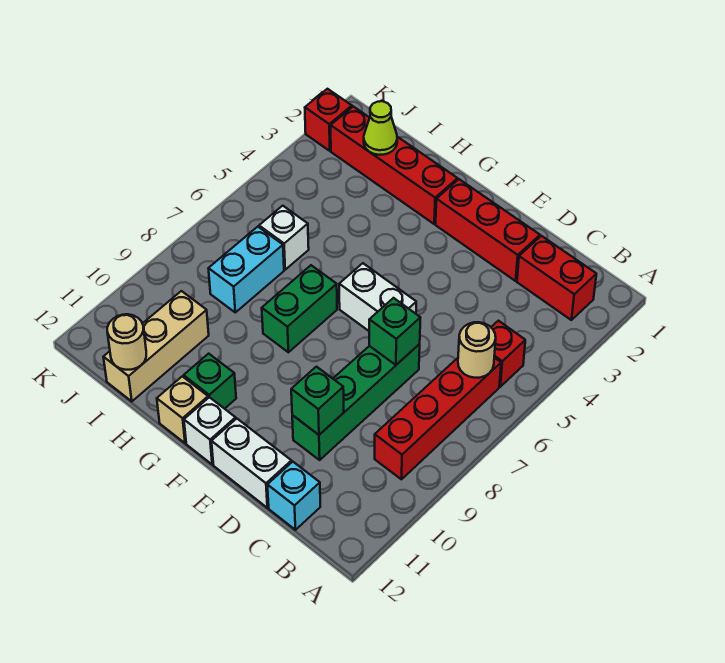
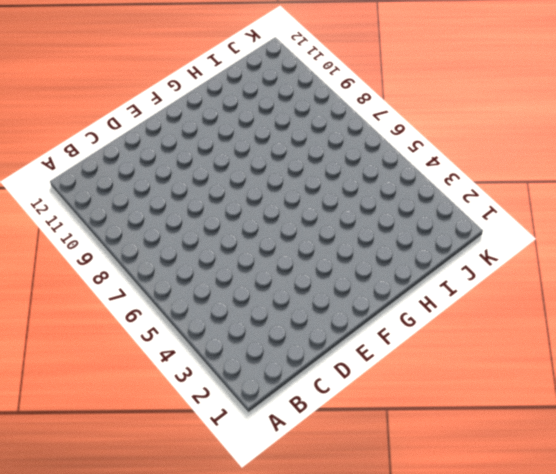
none -> red 1x2 brick [517,236,596,320]
none -> red 1x1 brick [491,321,525,387]
none -> red 1x4 brick [375,358,501,479]

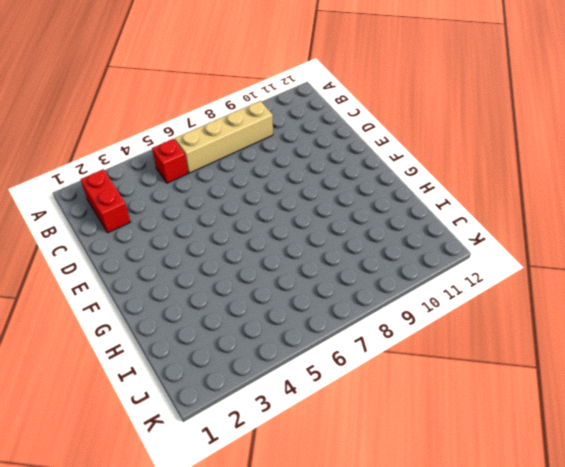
tan 1x4 brick [175,101,273,173] -> red 1x4 brick [375,358,501,479]
none -> cyan 1x1 brick [267,462,320,530]
none -> red 1x3 brick [436,179,540,281]
none -> green 1x4 brick [292,344,420,460]

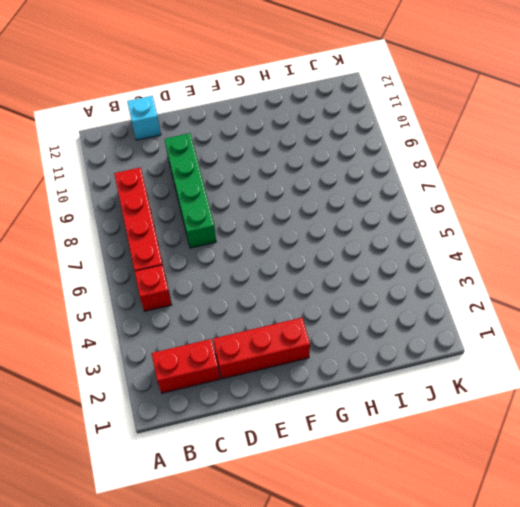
none -> white 1x2 brick [211,419,292,508]
none -> white 1x2 brick [339,263,416,331]
none -> white 1x1 brick [184,397,236,464]

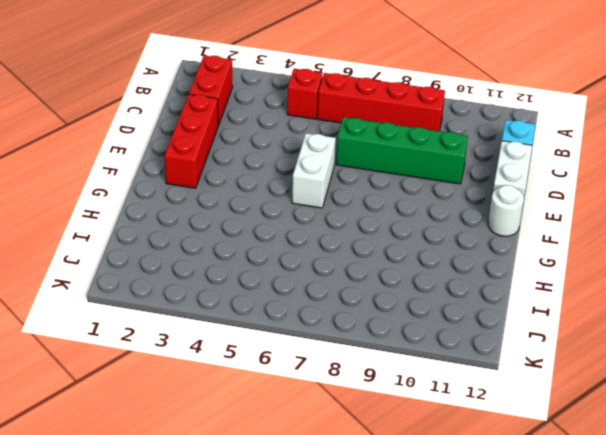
white 1x1 round brick [488,185,524,236] -> white 1x1 brick [184,397,236,464]
none -> red 1x4 brick [331,107,458,224]
none -> green 1x2 brick [262,265,337,352]
none -> green 1x1 brick [184,354,236,409]

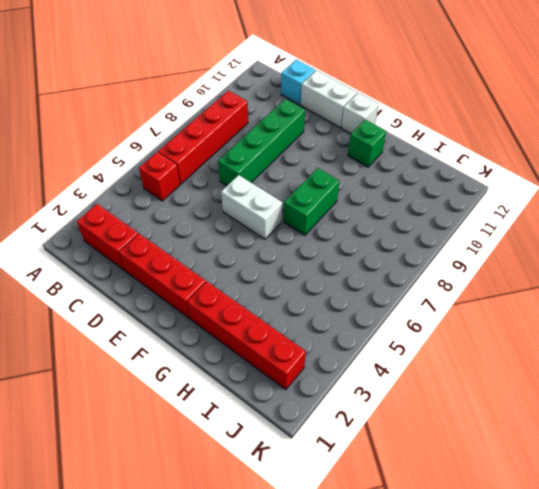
none -> tan 1x1 brick [157,376,208,443]
none -> white 1x1 brick [259,206,309,270]
none -> cyan 1x2 brick [208,227,284,312]

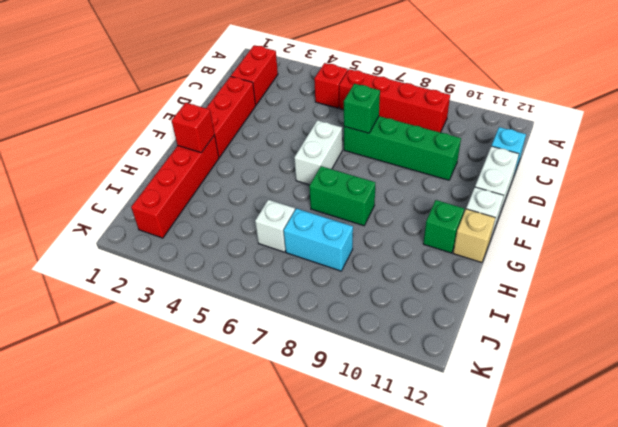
red 1x1 brick [172,103,214,153] -> red 1x1 brick moved to [305,89,352,151]
none -> tan 1x3 brick [103,291,209,401]
none -> tan 1x1 round brick [458,322,496,378]
none -> green 1x1 brick [291,367,344,435]

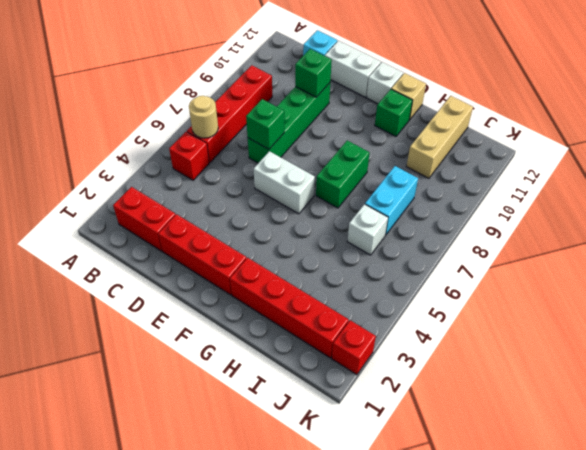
none -> lime 1x1 cone [364,101,397,155]
none -> tan 1x1 round brick [107,314,146,370]

